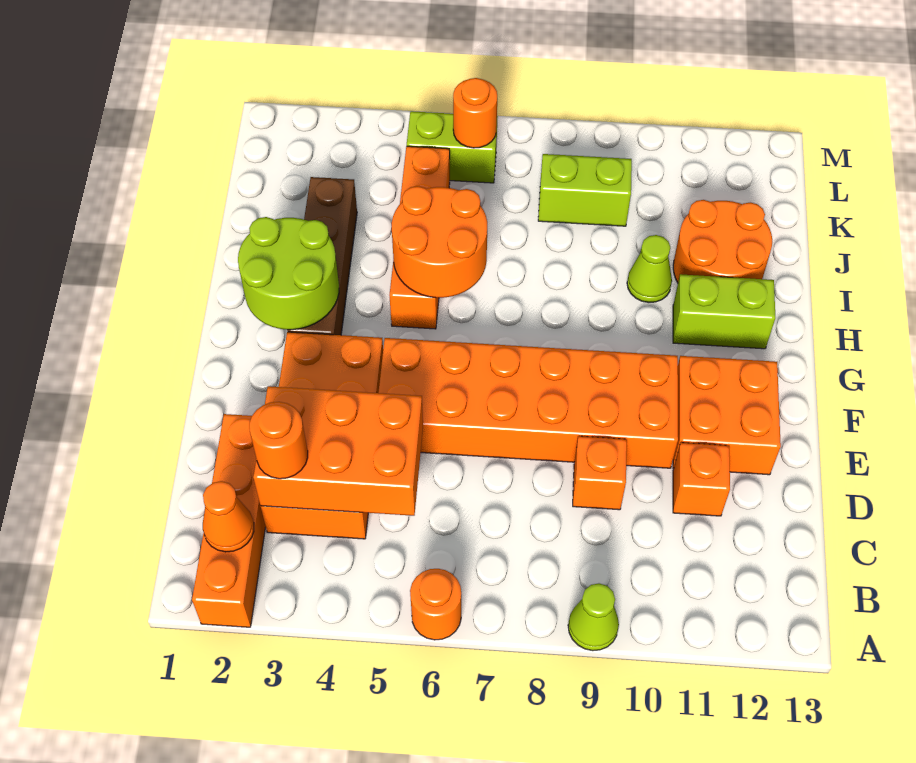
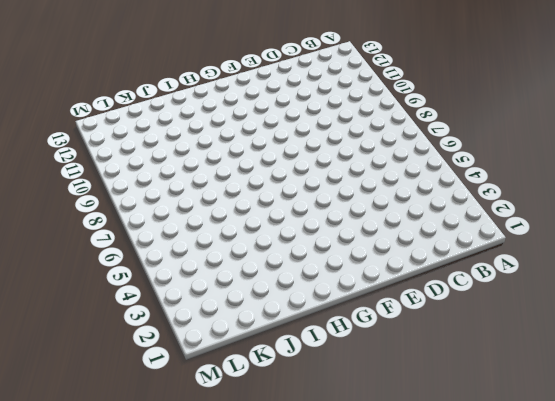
none -> orange 1x4 brick [192,414,266,627]
none -> orange 1x1 round brick [410,569,461,640]
none -> lime 1x1 cone [568,583,619,651]

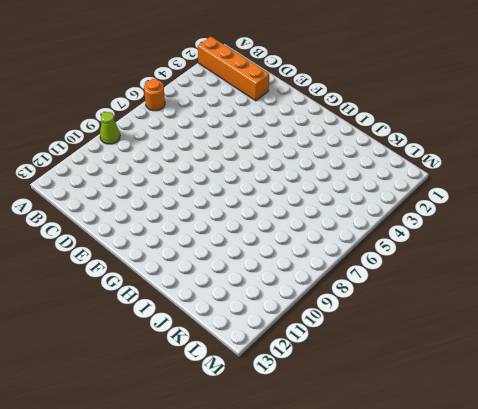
none -> orange 2x4 brick [261,332,383,539]
none -> orange 1x1 brick [573,436,627,510]
none -> orange 1x1 brick [673,443,730,516]

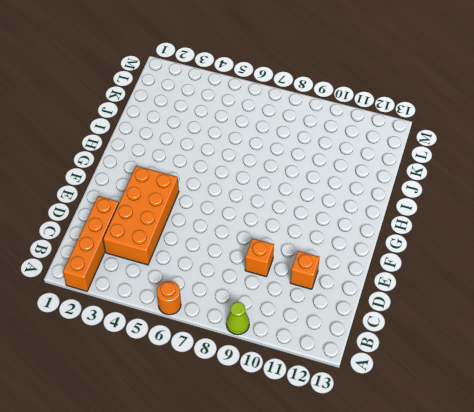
none -> orange 2x6 brick [378,338,678,468]
none -> orange 2x2 brick [673,356,781,475]
none -> brown 1x4 brick [287,177,357,335]

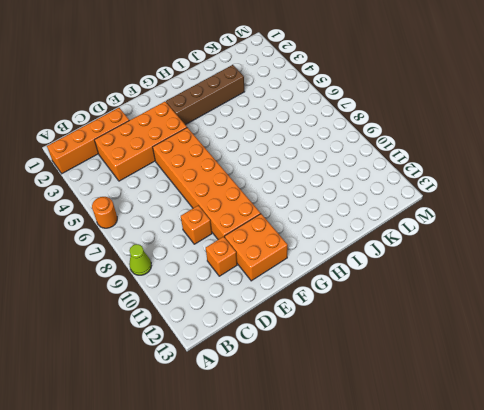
none -> orange 1x4 brick [389,146,450,329]
none -> lime 1x2 brick [673,274,775,349]
none -> lime 1x1 cone [627,235,672,302]

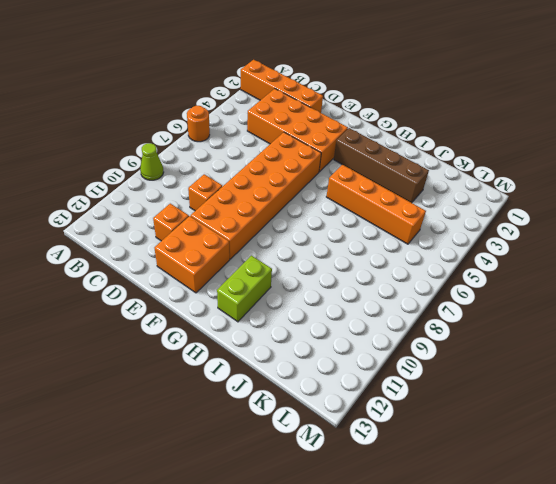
none -> lime 1x1 cone [627,235,672,302]
none -> orange 2x2 round brick [673,200,772,283]
none -> lime 1x2 brick [538,154,632,226]

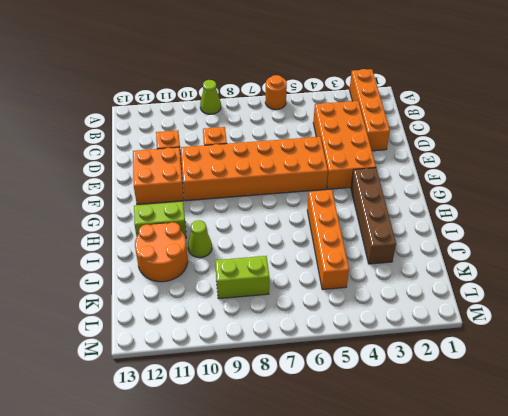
none -> lime 1x2 brick [407,111,498,183]
none -> orange 1x1 cone [203,481,254,552]
none -> orange 2x3 brick [253,386,423,516]

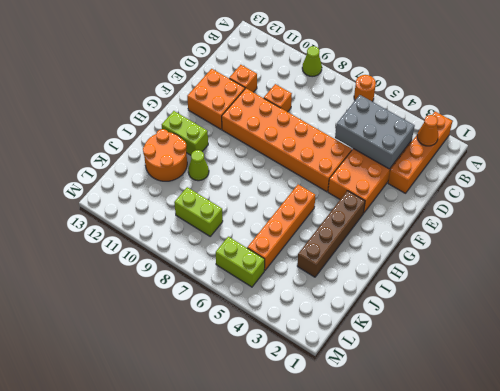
grey 2x3 brick [335,95,415,169] -> orange 2x3 brick [253,386,423,516]
none -> lime 2x2 round brick [238,217,339,330]
none -> orange 2x2 round brick [392,186,487,298]
none -> orange 1x1 round brick [453,78,497,148]

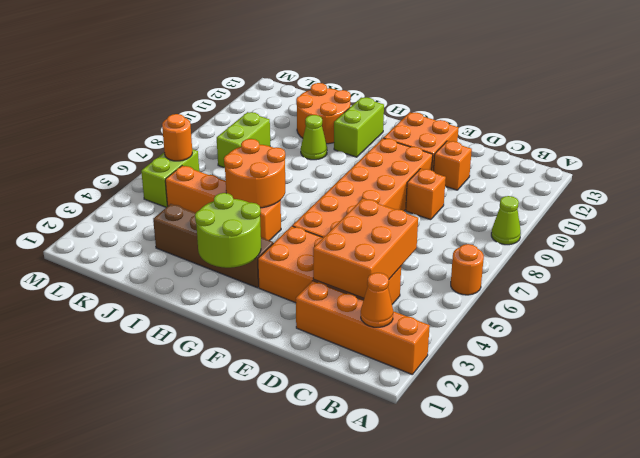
none -> orange 1x1 round brick [249,402,308,479]

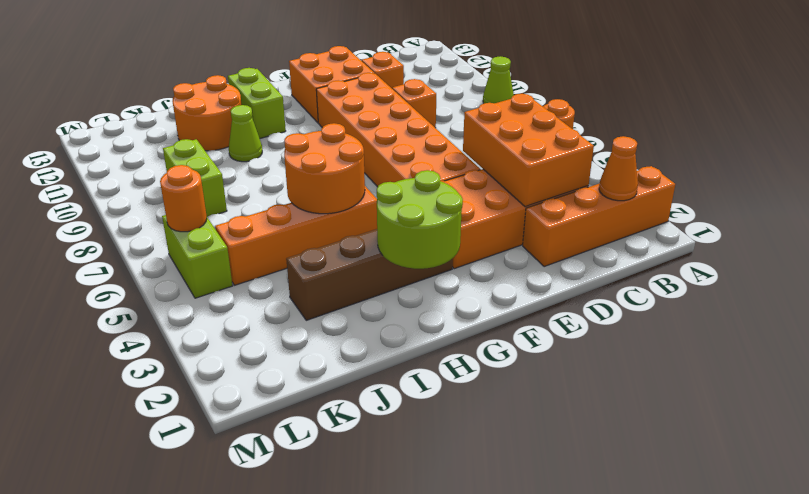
none -> orange 1x1 round brick [249,402,308,479]

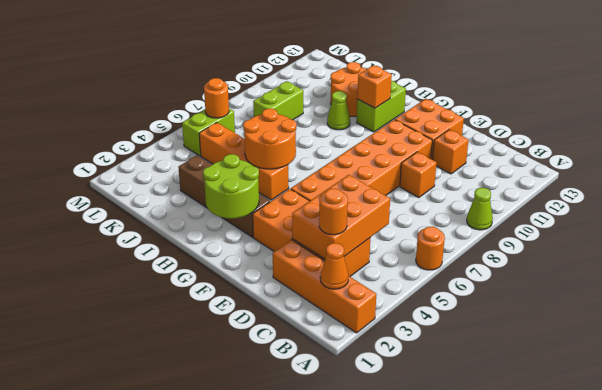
orange 1x1 brick [357,65,392,108] -> none

